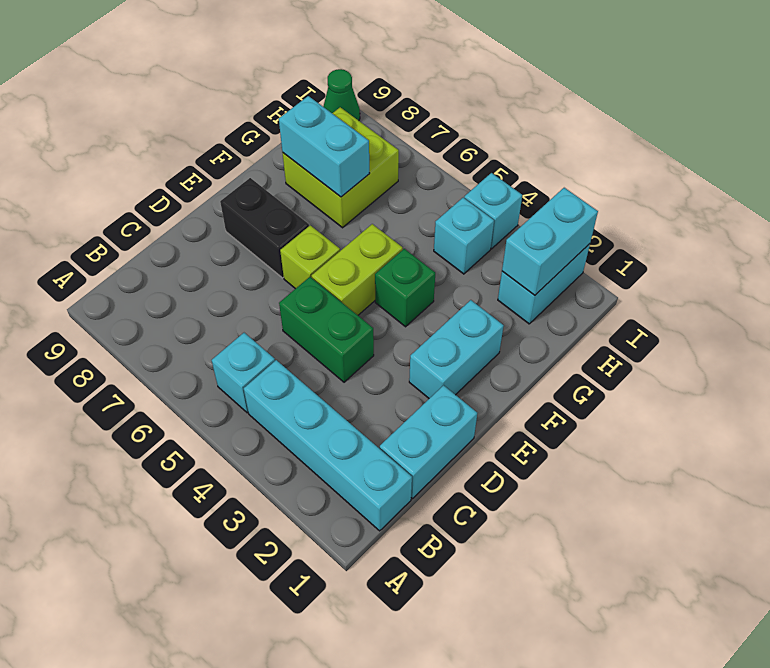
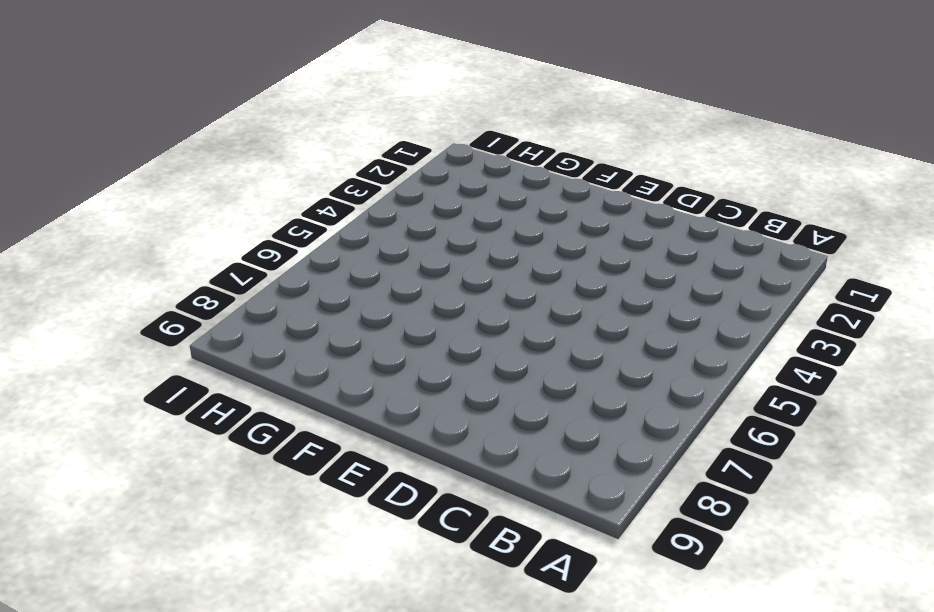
none -> cyan 1x4 brick [244,360,412,531]
none -> cyan 1x1 brick [212,333,275,413]
none -> cyan 1x2 brick [380,385,477,499]

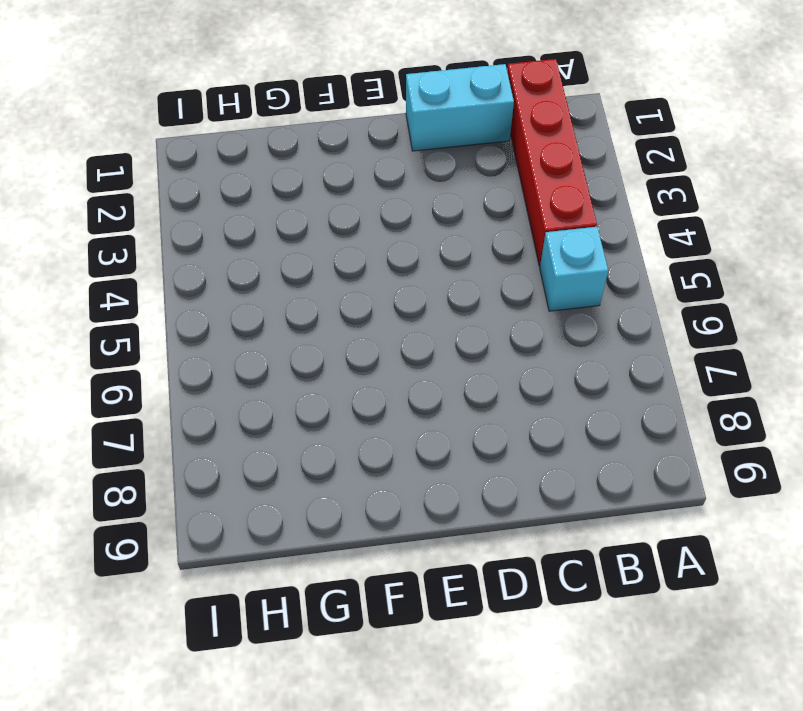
red 1x4 brick [507,59,597,266] -> cyan 1x4 brick [244,360,412,531]
none -> green 1x2 brick [279,277,374,382]
none -> cyan 1x2 brick [409,300,504,398]
none -> lime 1x2 brick [312,224,403,315]

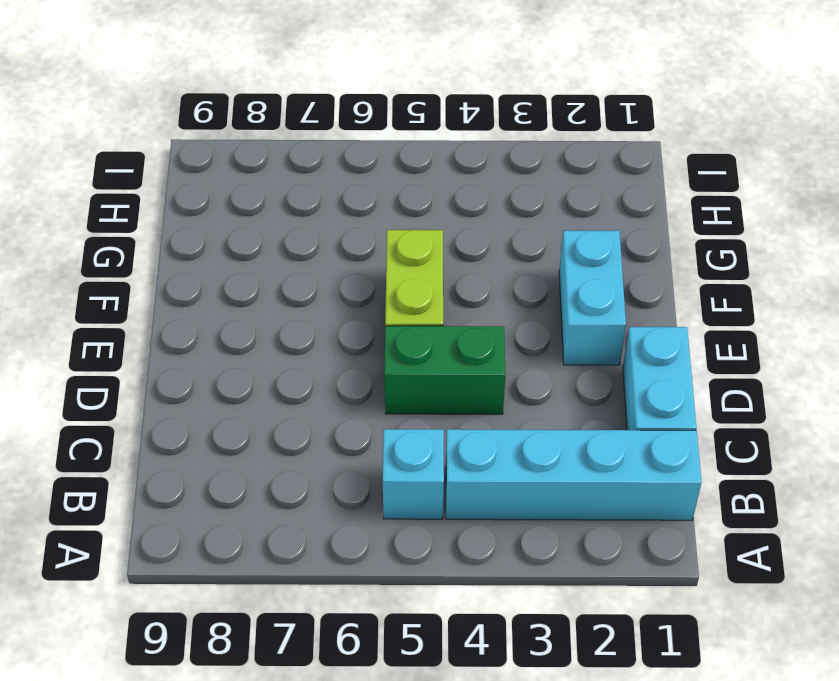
none -> lime 1x1 brick [280,225,340,289]
none -> black 1x2 brick [220,178,309,278]
none -> green 1x1 brick [375,249,435,327]

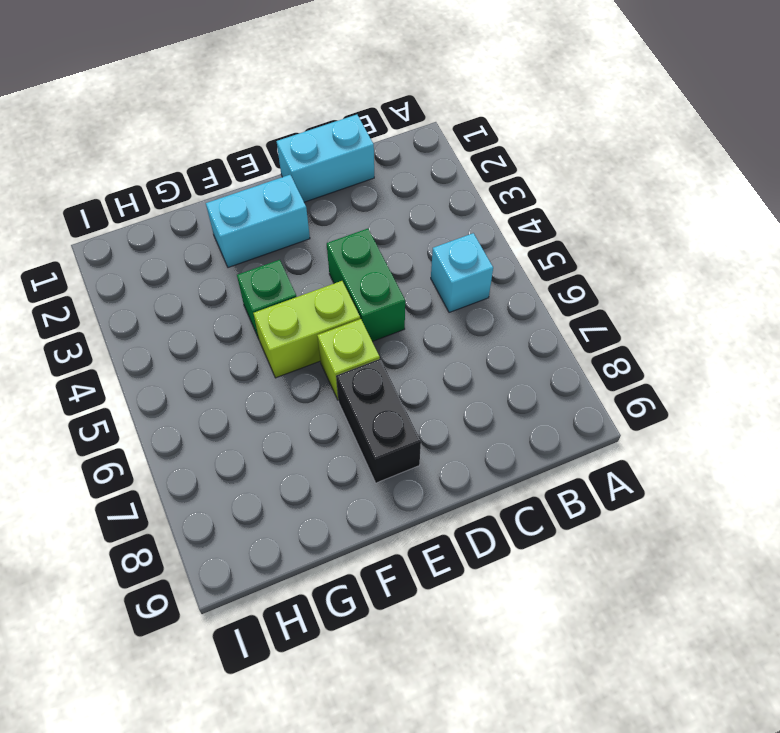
none -> cyan 1x4 brick [244,360,412,531]
none -> lime 2x2 brick [283,107,399,228]
none -> cyan 1x2 brick [498,244,590,324]

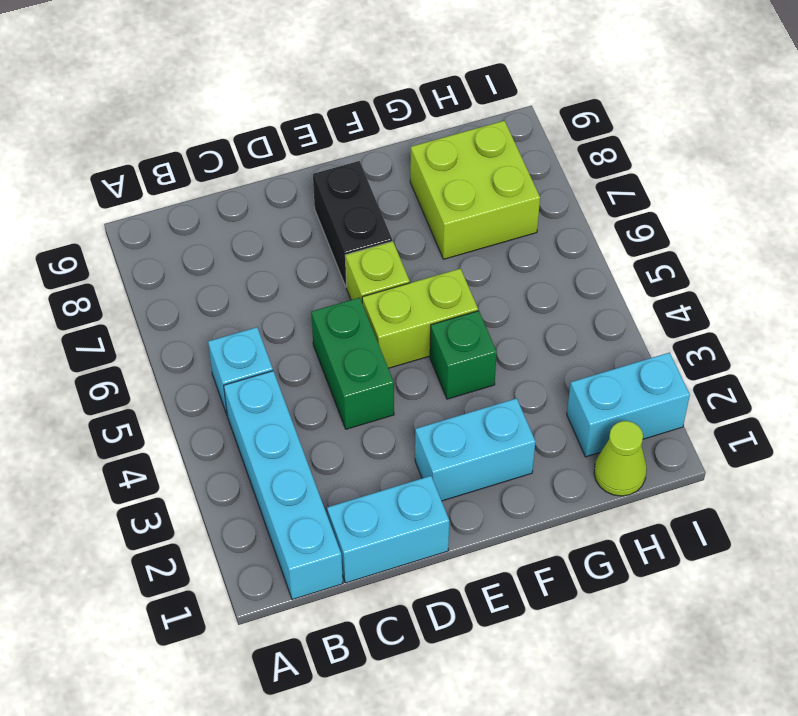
lime 1x1 cone [594,421,647,496] -> none
none -> cyan 1x1 brick [434,198,494,274]
none -> cyan 1x1 brick [464,173,522,249]
none -> green 1x1 cone [323,69,360,121]

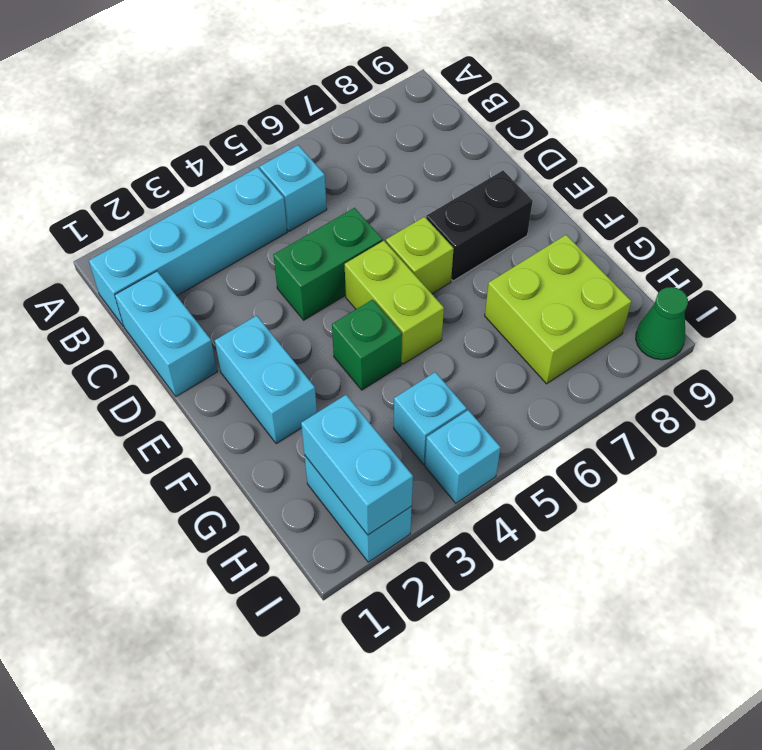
none -> cyan 1x2 brick [279,96,370,197]

